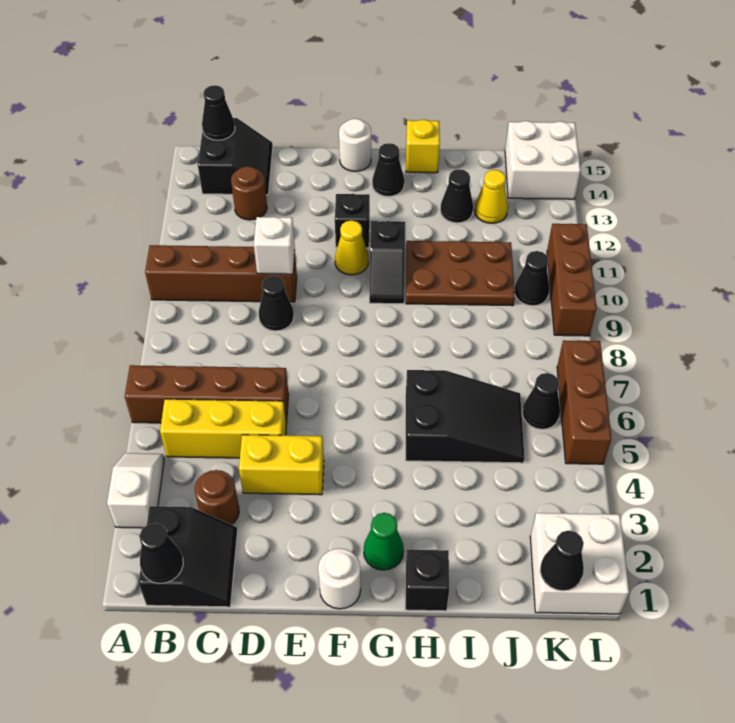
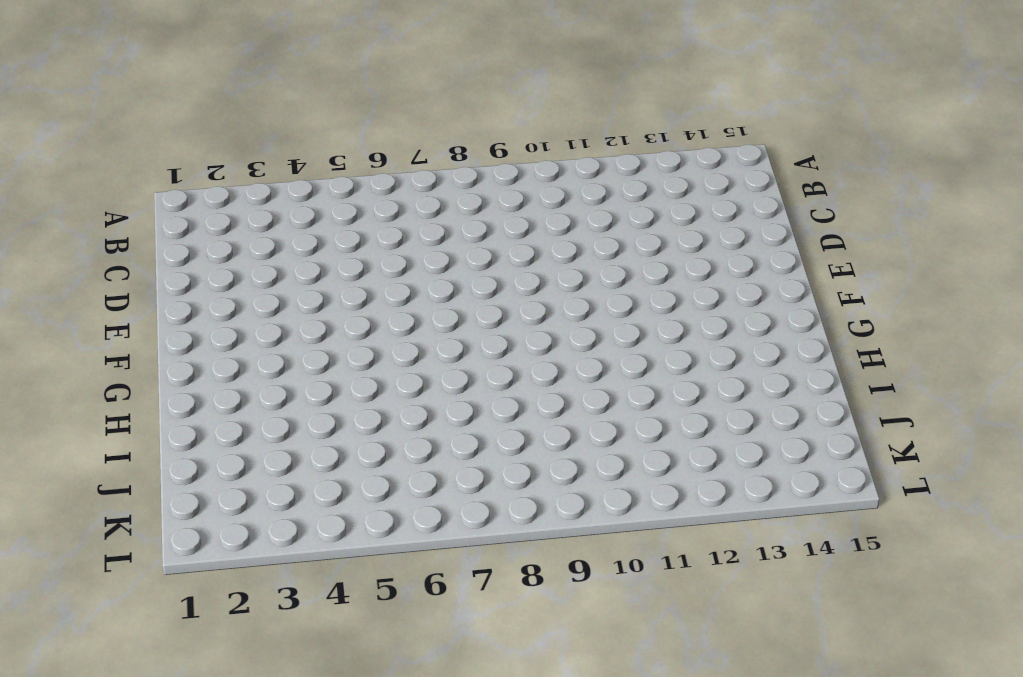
none -> white 1x2 slope [107,453,164,528]
none -> brown 1x4 brick [125,365,289,424]
none -> brown 1x4 brick [145,245,297,302]
none -> black 2x2 slope [139,506,238,607]

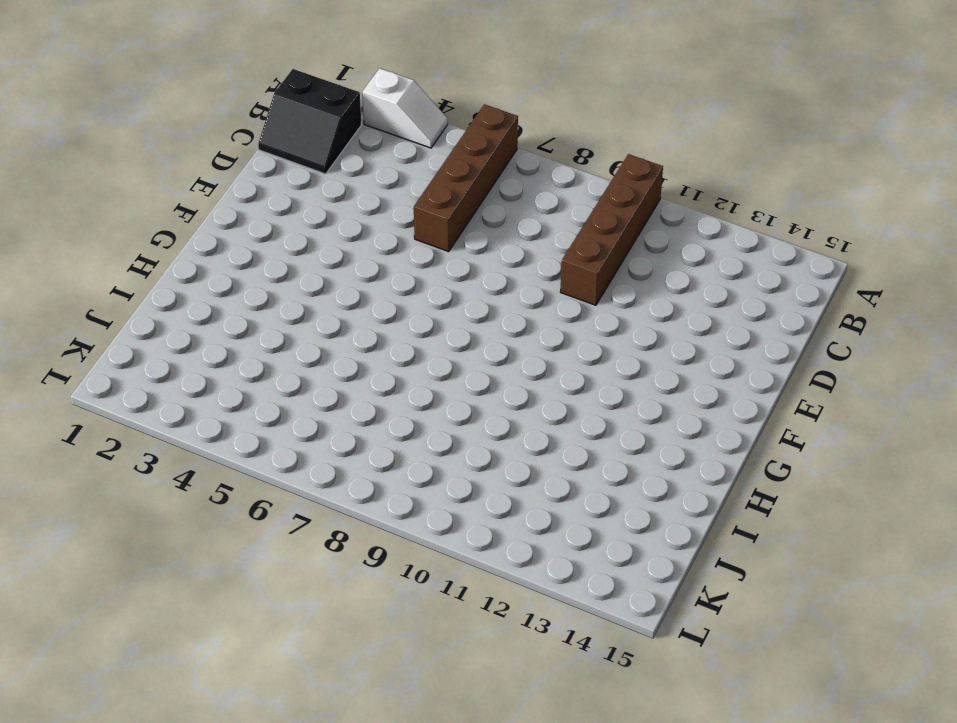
none -> yellow 1x3 brick [160,399,286,458]
none -> black 2x2 slope [198,118,273,195]
none -> brown 1x1 round brick [195,470,239,525]
none -> brown 1x1 round brick [231,166,267,220]

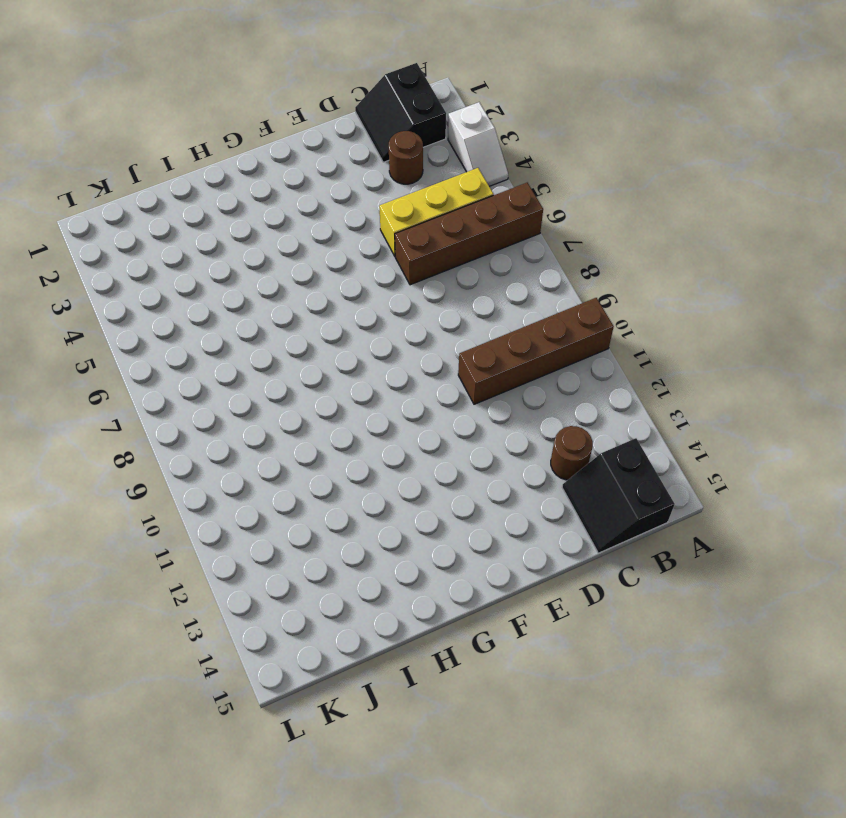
none -> yellow 1x2 brick [239,435,324,495]
none -> black 1x1 cone [259,276,294,331]
none -> white 1x1 round brick [318,548,361,609]
none -> yellow 1x1 cone [335,220,369,275]

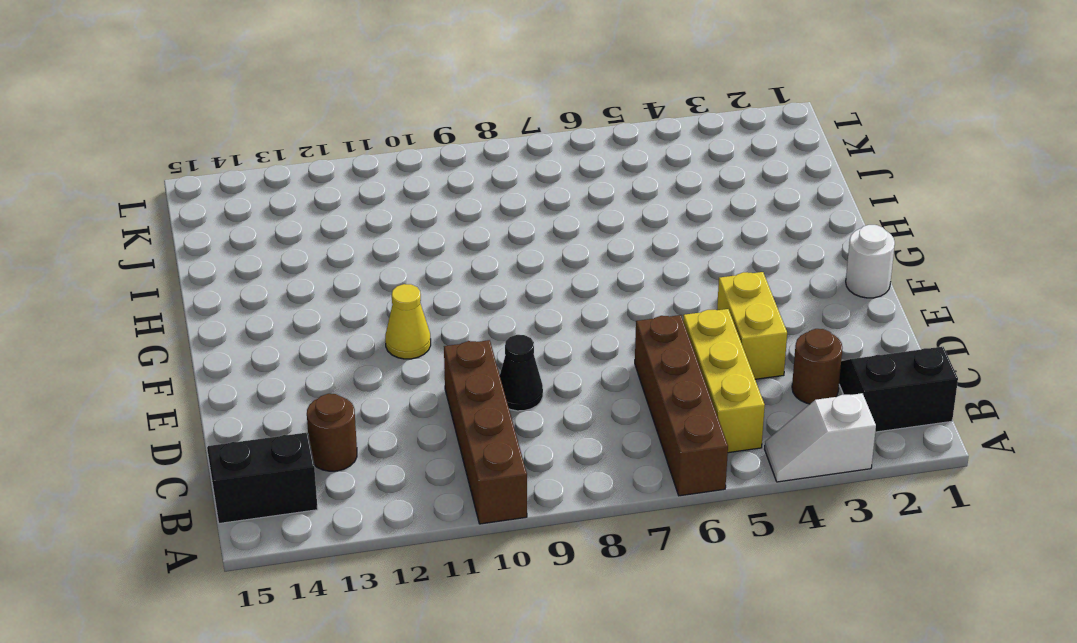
none -> black 1x1 brick [335,194,370,248]
none -> white 1x1 round brick [339,119,371,171]
none -> green 1x1 cone [364,513,404,570]
none -> black 1x2 slope [369,221,405,304]

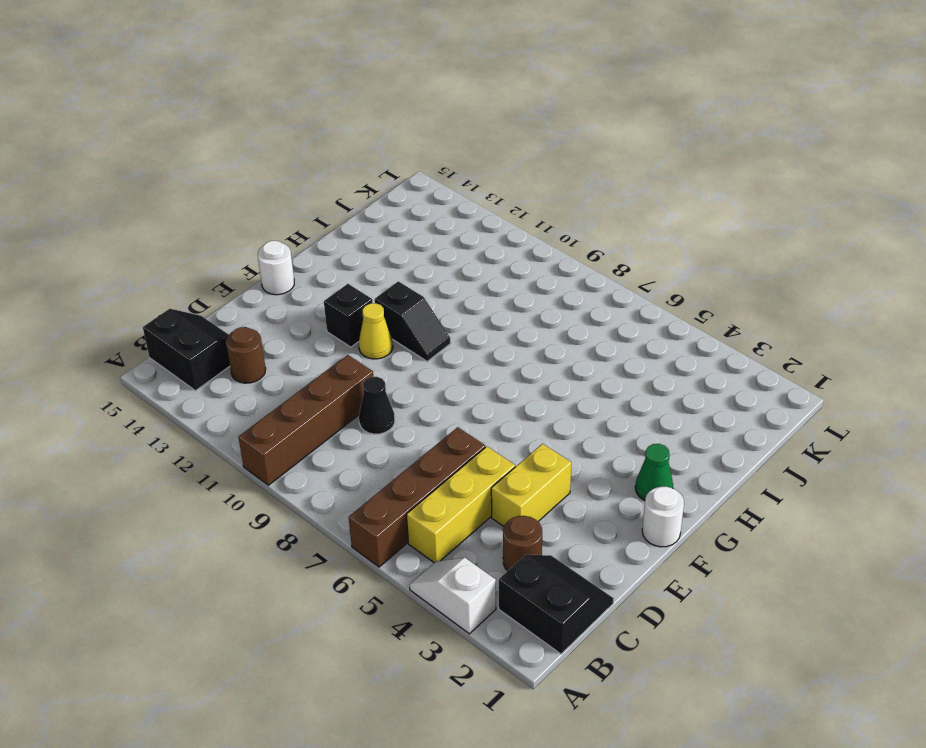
none -> black 1x1 cone [372,143,405,197]
none -> black 1x1 brick [405,550,449,611]
none -> black 2x3 slope [406,370,524,463]
none -> brown 2x3 plate [406,241,515,306]

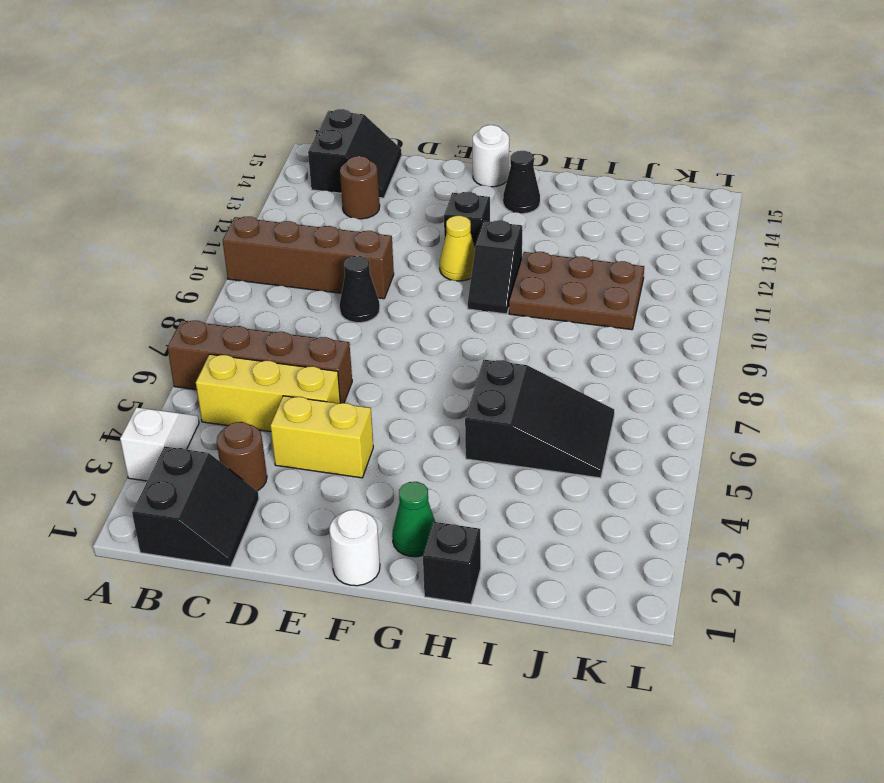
none -> yellow 1x1 brick [406,120,440,173]
none -> black 1x1 cone [440,169,473,223]
none -> yellow 1x1 cone [475,170,508,223]
none -> white 2x2 brick [530,513,629,614]

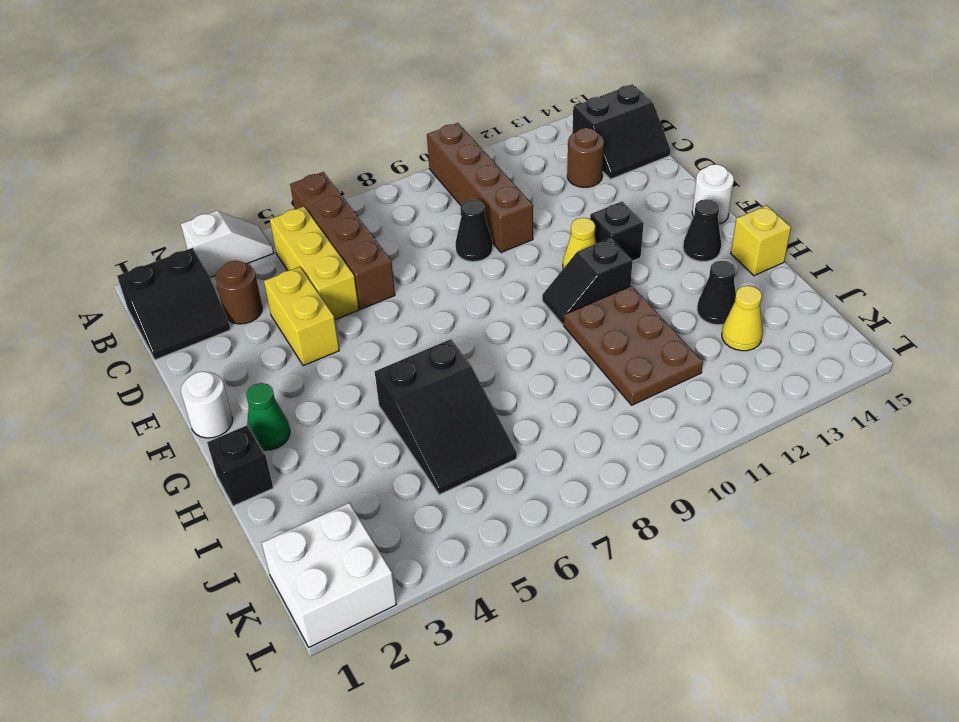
none -> black 1x1 cone [522,373,560,429]
none -> black 1x1 cone [514,251,550,306]
none -> white 2x2 brick [505,121,581,199]
none -> brown 1x3 brick [557,340,611,464]

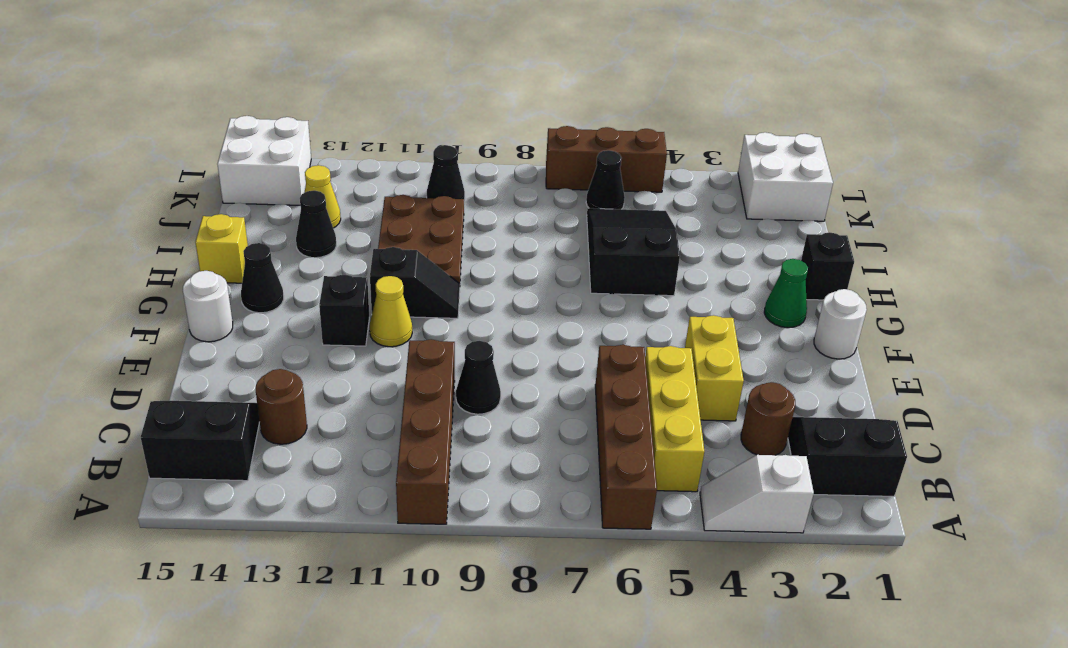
none -> brown 1x3 brick [547,224,596,336]
none -> black 1x1 cone [139,523,183,584]
none -> black 1x1 cone [202,85,235,140]
none -> white 1x1 brick [254,217,295,274]

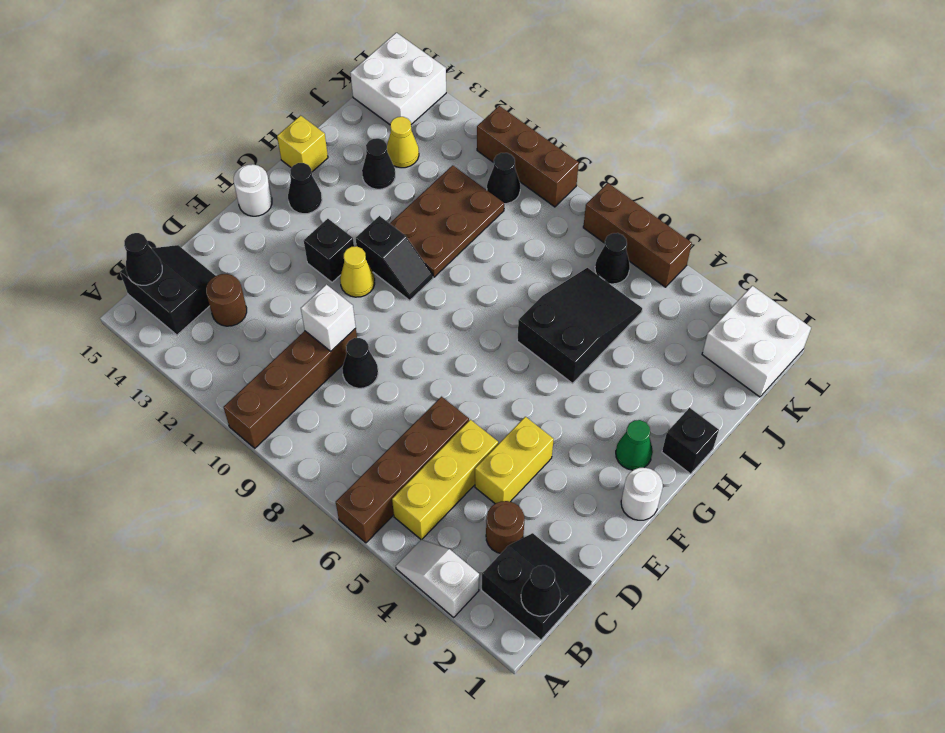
none -> black 1x1 cone [540,530,584,591]

